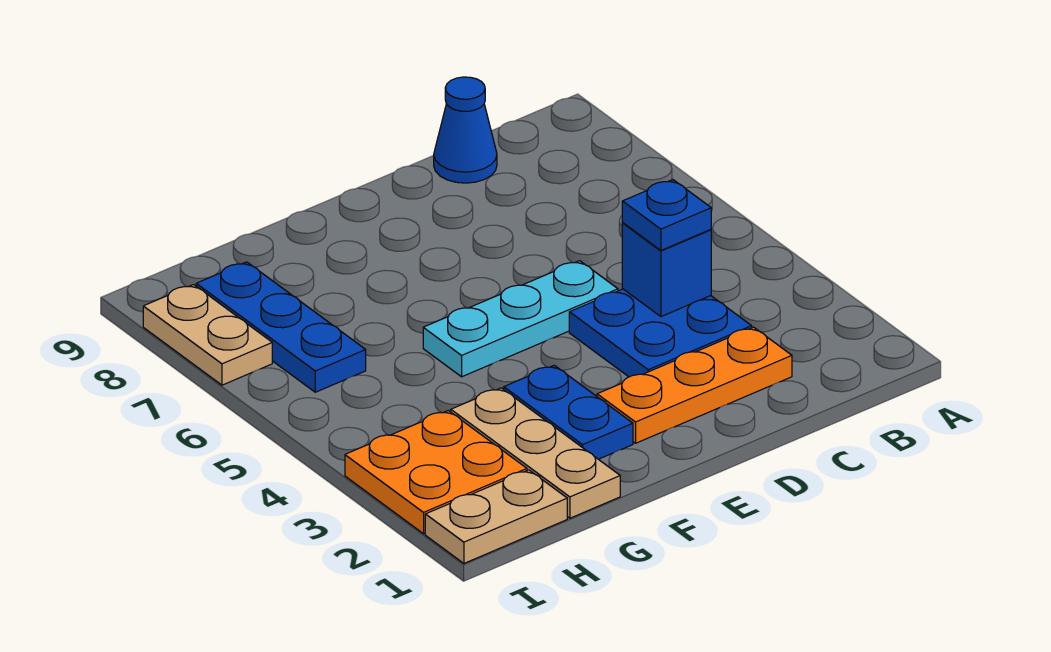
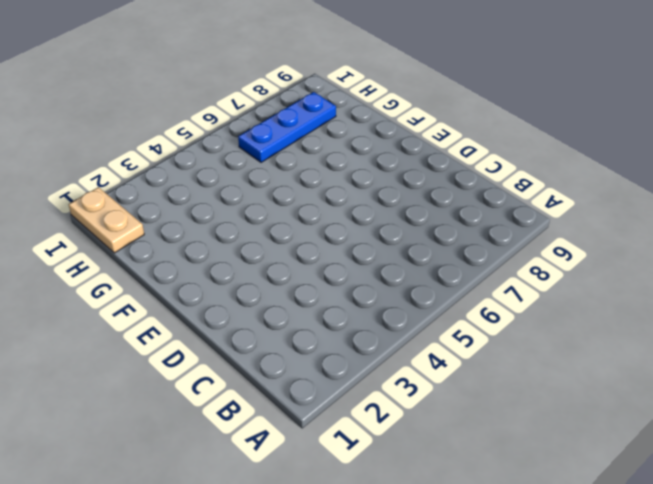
none -> orange 1x3 plate [597,327,792,443]
none -> blue 2x2 plate [569,289,752,377]
none -> blue 1x1 cone [434,77,497,183]

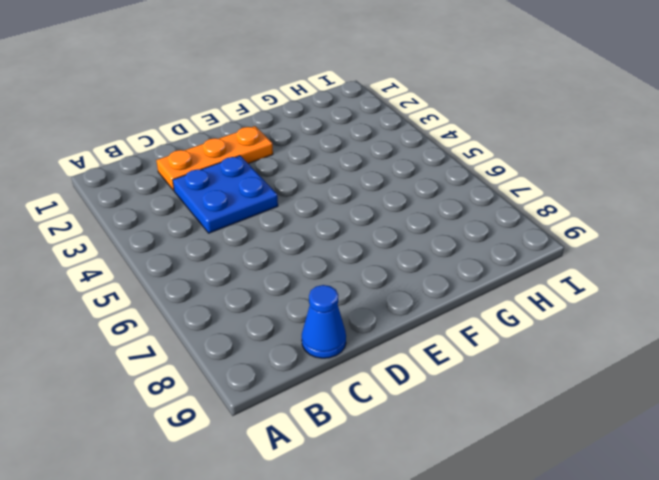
none -> cyan 1x3 plate [423,261,618,377]
none -> blue 1x2 plate [504,365,633,459]
none -> tan 1x3 plate [451,388,620,518]

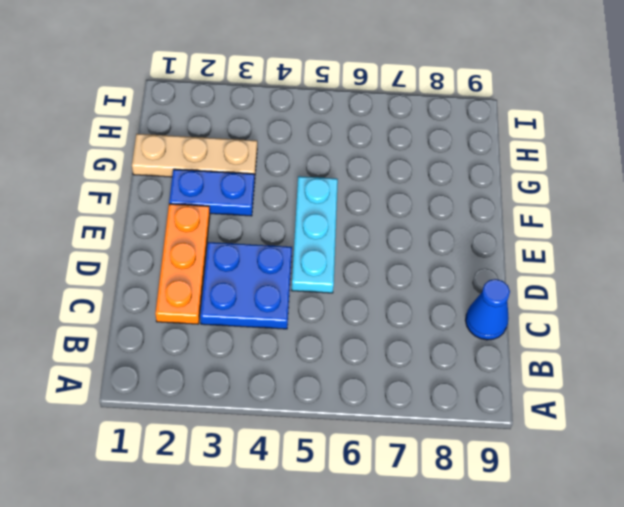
none -> tan 1x2 plate [425,470,567,563]
none -> orange 2x2 plate [345,411,527,534]
none -> blue 1x3 plate [196,262,366,392]

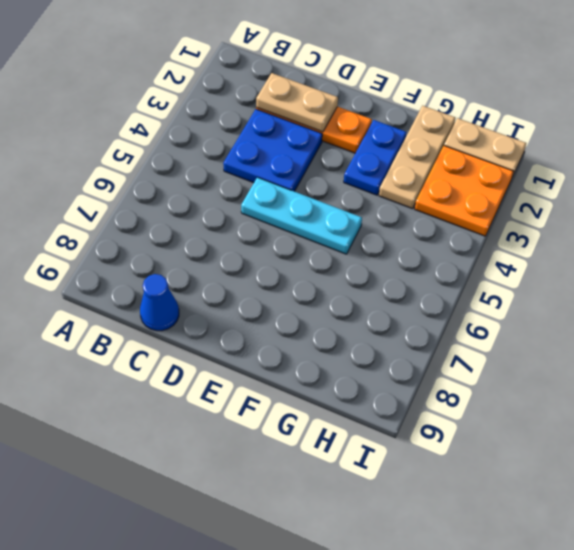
tan 1x2 plate [256,73,338,132] -> tan 1x2 plate turned to [143,285,272,385]
none -> blue 1x3 plate [196,262,366,392]
none -> blue 1x1 brick [622,223,711,317]
none -> blue 1x1 plate [622,180,711,250]

